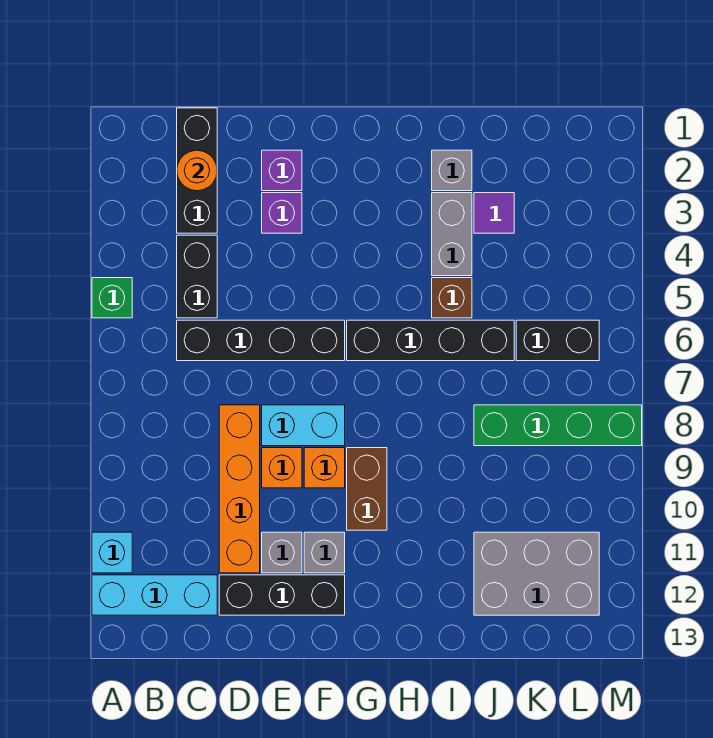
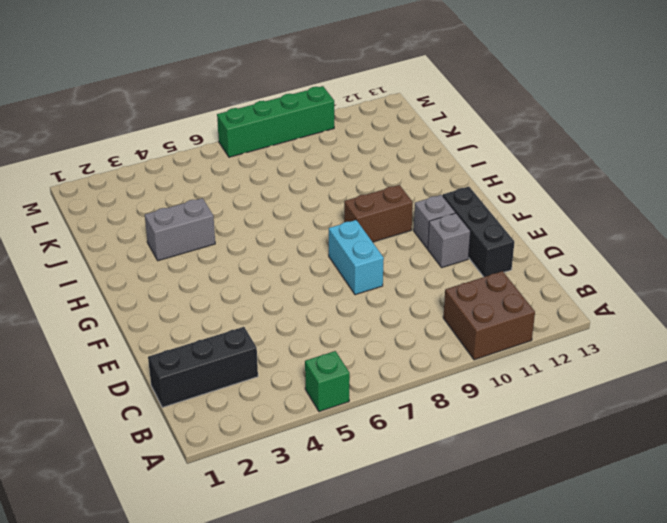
brown 2x2 brick [443,271,535,360] -> cyan 1x1 brick [92,532,132,573]
green 1x4 brick [217,86,334,157] -> green 1x4 brick turned to [474,405,642,446]
none -> cyan 1x3 brick [92,575,217,615]
none -> black 1x2 brick [177,235,217,318]
none -> black 1x4 brick [177,320,345,361]

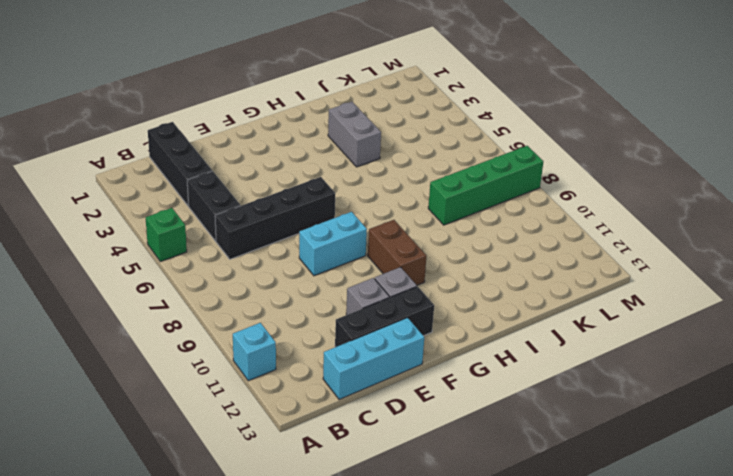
cyan 1x3 brick [323,318,424,400] -> cyan 1x3 brick moved to [92,575,217,615]
none -> orange 1x4 brick [219,405,260,573]
none -> purple 1x1 brick [262,150,302,191]
none -> purple 1x1 brick [262,193,302,233]

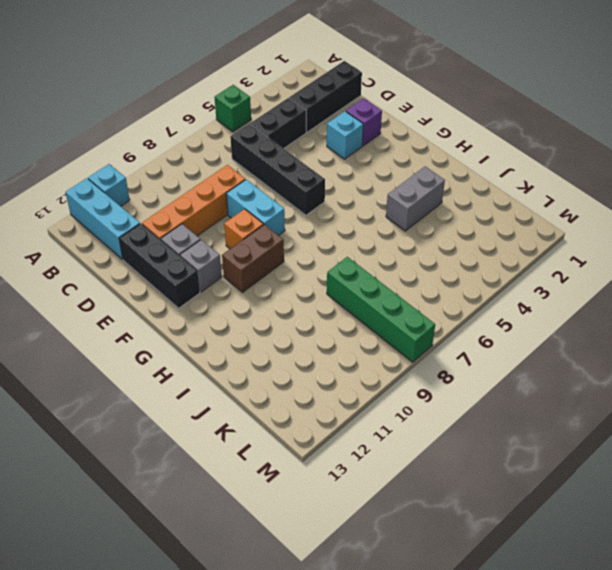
cyan 1x1 brick [327,111,363,159] -> purple 1x1 brick [262,193,302,233]
none -> orange 1x1 brick [262,448,302,488]
none -> black 1x4 brick [347,320,514,361]
none -> grey 1x1 brick [432,150,472,191]

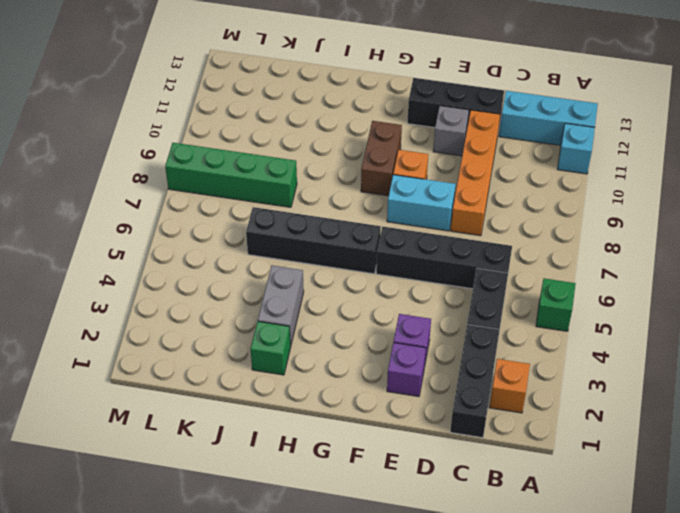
orange 1x1 brick [489,359,530,413] -> orange 1x1 brick moved to [262,448,302,488]
green 1x1 brick [251,321,291,375] -> grey 1x1 brick [432,150,472,191]
none -> grey 1x1 brick [304,532,345,573]
none -> brown 1x1 brick [432,278,472,318]
none -> purple 1x1 tile [474,193,514,233]

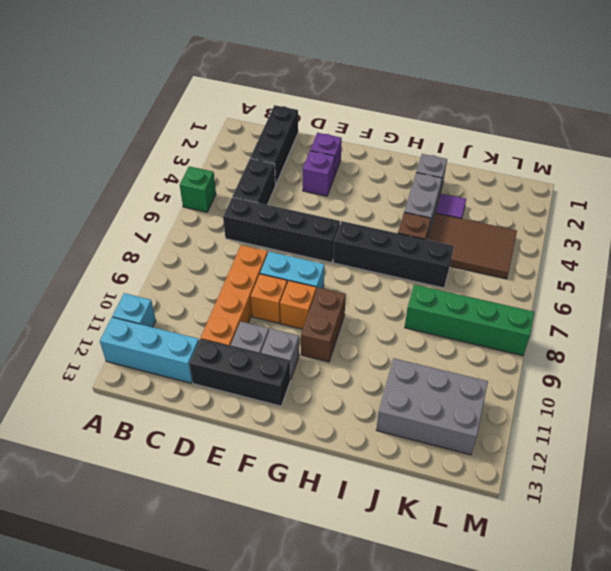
brown 2x3 tile [428,213,517,279] -> none
none -> black 1x2 brick [516,320,599,361]
none -> orange 1x1 round brick [177,150,217,191]

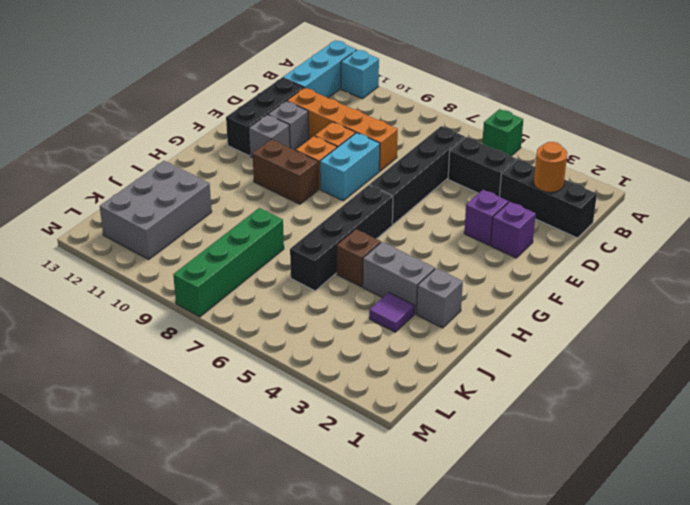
none -> black 1x2 brick [516,320,599,361]

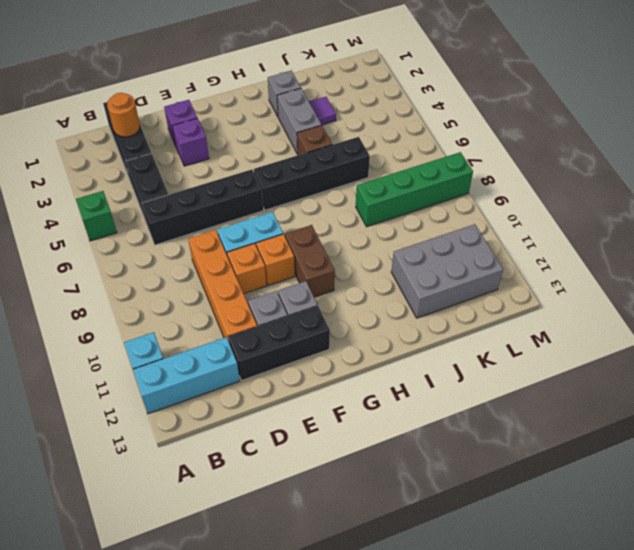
none -> black 1x2 brick [516,320,599,361]

